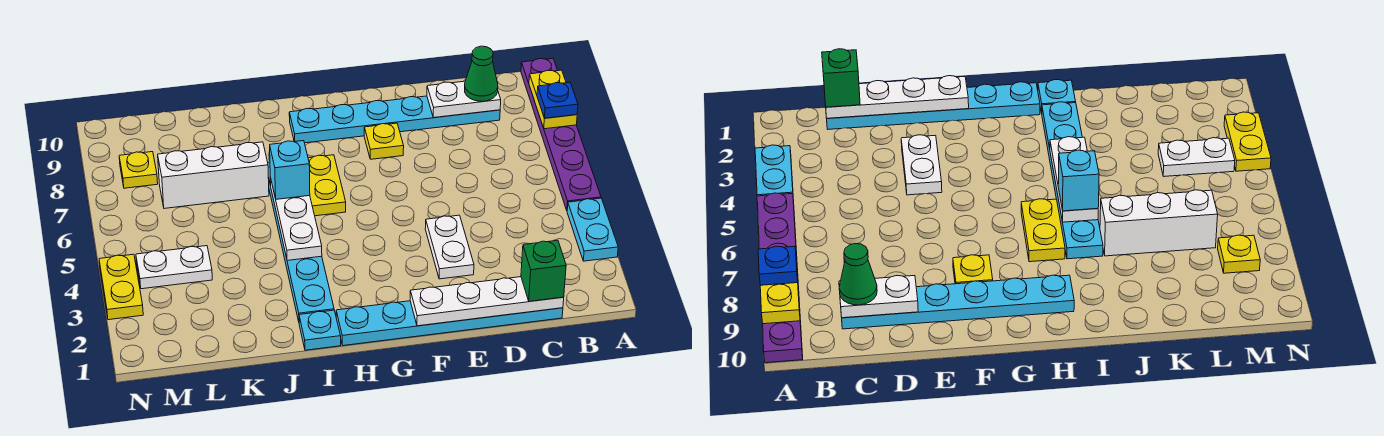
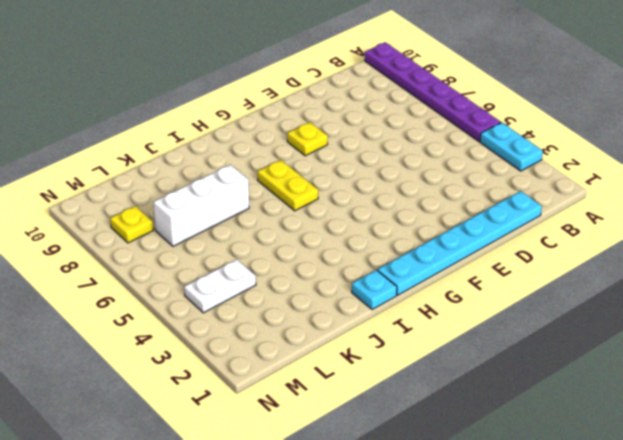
none -> cyan 1x6 plate [289,96,500,143]
none -> white 1x2 plate [425,215,474,279]
none -> cyan 1x6 plate [268,162,334,321]

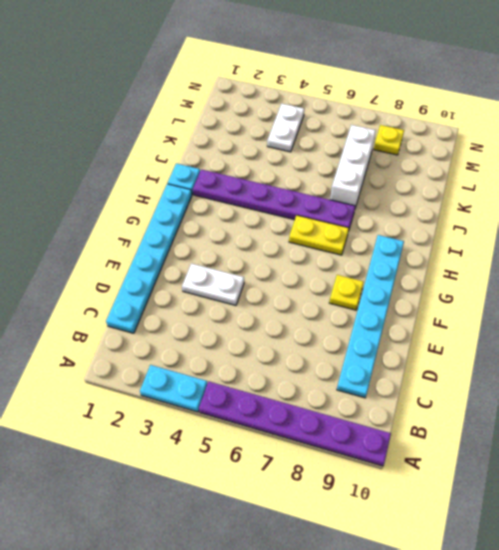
purple 1x6 plate [193,169,355,229] -> cyan 1x6 plate [268,162,334,321]
none -> yellow 1x2 plate [99,254,143,320]
none -> yellow 1x2 plate [529,70,577,129]
none -> white 1x4 plate [410,277,564,326]

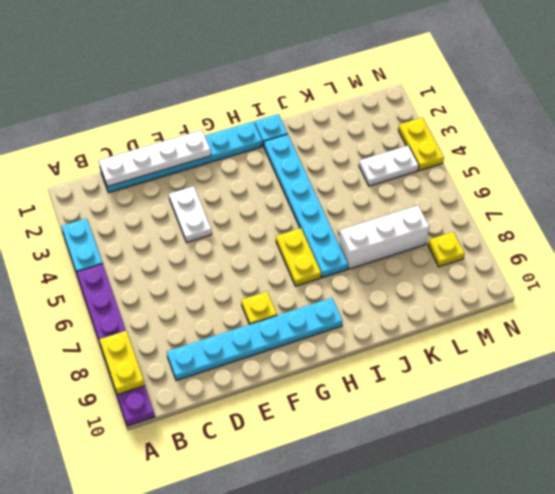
none -> white 1x2 plate [427,81,501,118]
none -> white 1x3 plate [270,177,322,261]
none -> blue 1x1 plate [537,82,578,118]

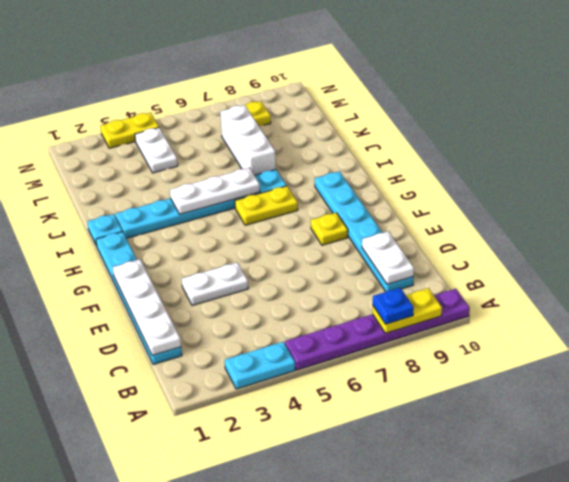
none -> green 1x1 brick [521,240,566,301]
none -> green 1x1 cone [465,46,498,101]
none -> cyan 1x1 brick [270,141,310,199]

